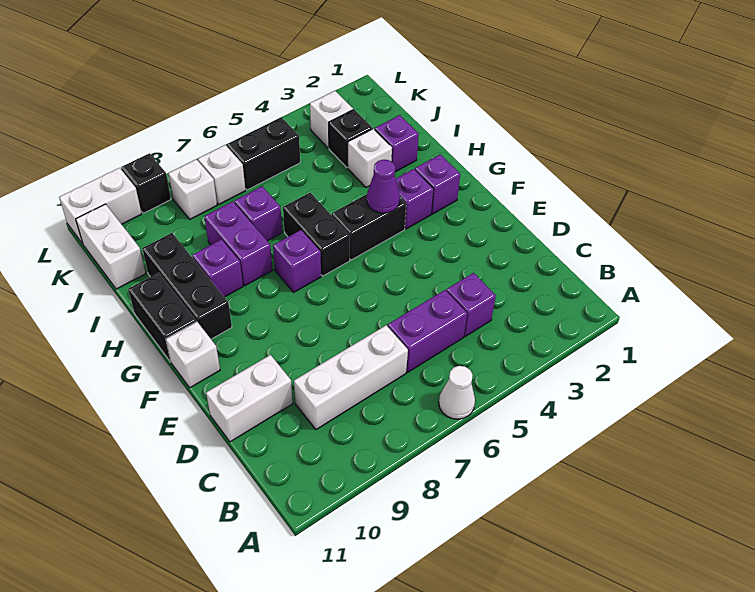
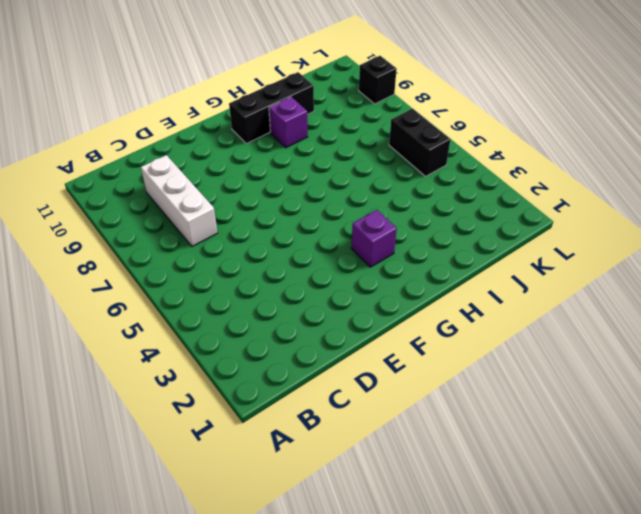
none -> white 1x1 cone [439,366,475,419]
none -> purple 1x1 brick [446,273,496,337]
none -> purple 1x2 brick [388,290,467,373]

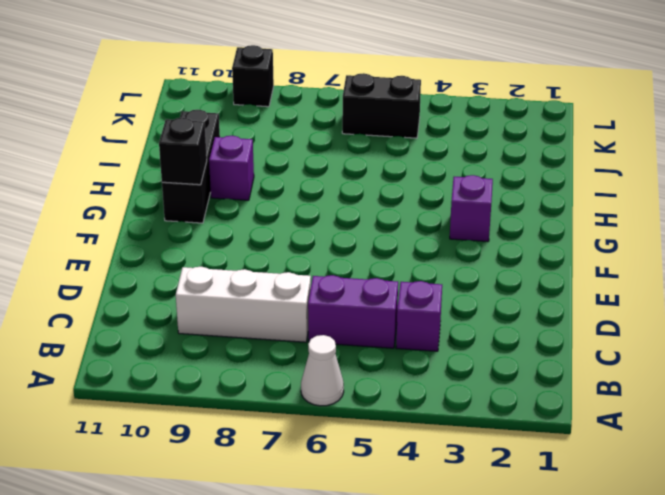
black 1x1 brick [159,118,207,185] -> black 1x1 brick moved to [329,110,372,167]
none -> white 1x2 brick [206,355,293,442]
none -> white 1x1 brick [166,322,220,388]
none -> purple 1x1 brick [415,155,460,214]

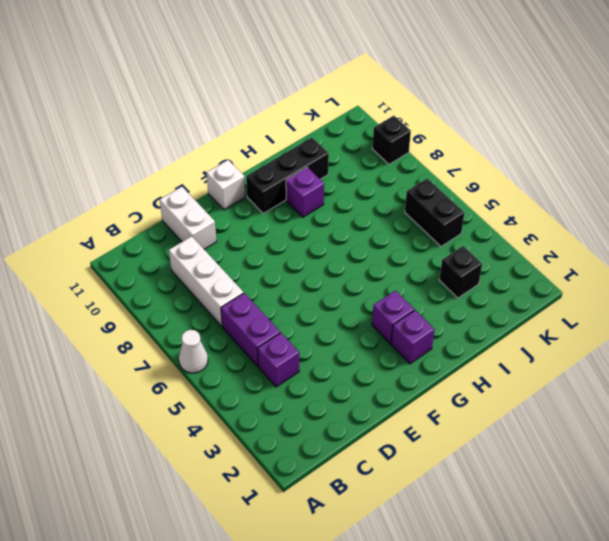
none -> black 1x2 brick [332,194,406,260]
none -> black 1x2 brick [283,193,350,276]
none -> purple 1x1 brick [273,230,321,292]

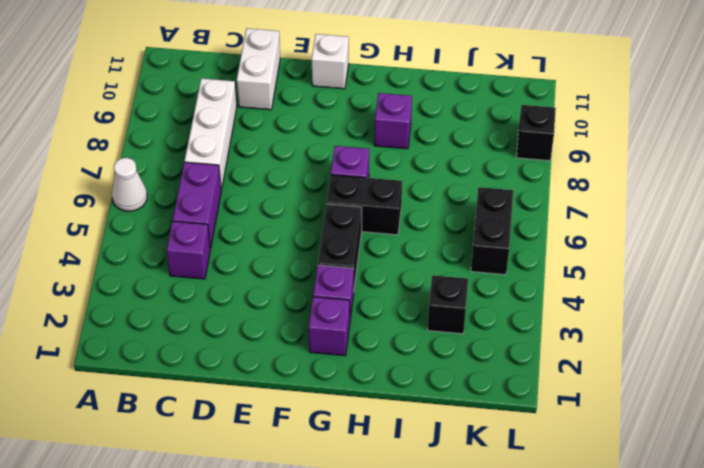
none -> black 1x3 brick [142,233,232,339]
none -> black 1x2 brick [128,273,196,362]
none -> purple 1x2 brick [204,201,273,286]

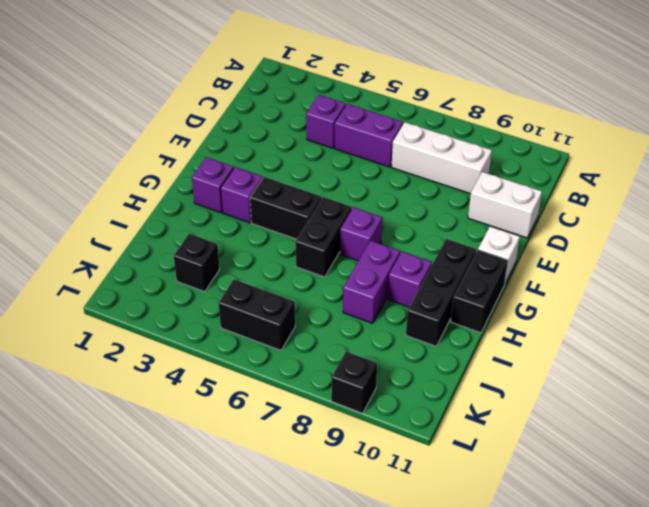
none -> white 1x1 cone [439,366,475,419]
none -> purple 1x1 brick [375,115,419,172]
none -> white 1x1 brick [348,129,392,187]

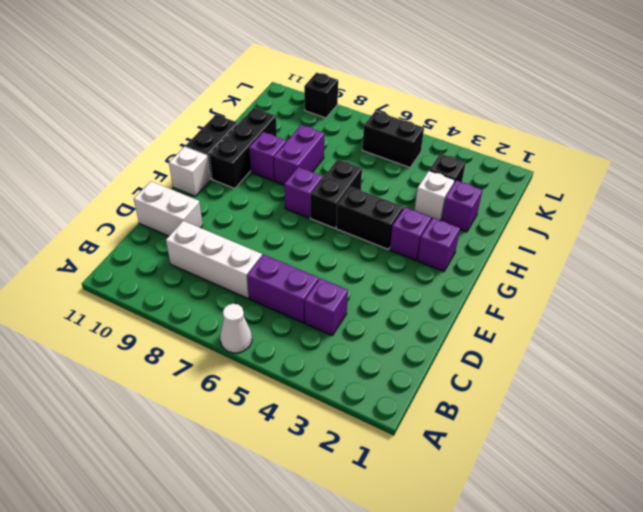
none -> purple 1x1 brick [234,186,282,241]
none -> white 1x2 brick [76,204,146,289]
none -> white 1x1 brick [310,91,353,148]

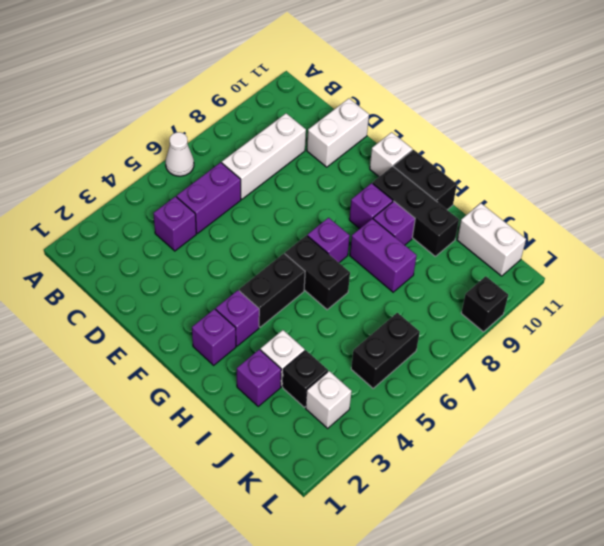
purple 1x1 brick [349,183,393,229] -> purple 1x1 brick moved to [234,186,282,241]
none -> white 1x1 brick [198,145,245,204]
none -> white 1x1 brick [168,159,217,219]
none -> white 1x2 brick [59,168,142,244]

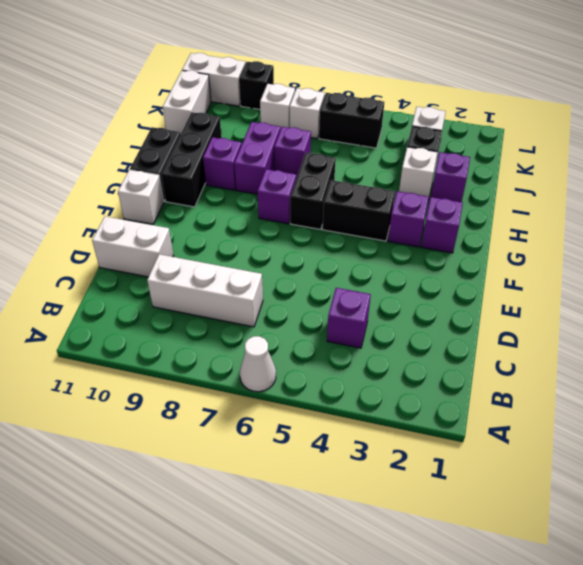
none -> purple 1x2 brick [388,290,467,373]
none -> purple 1x1 cone [367,160,400,213]

